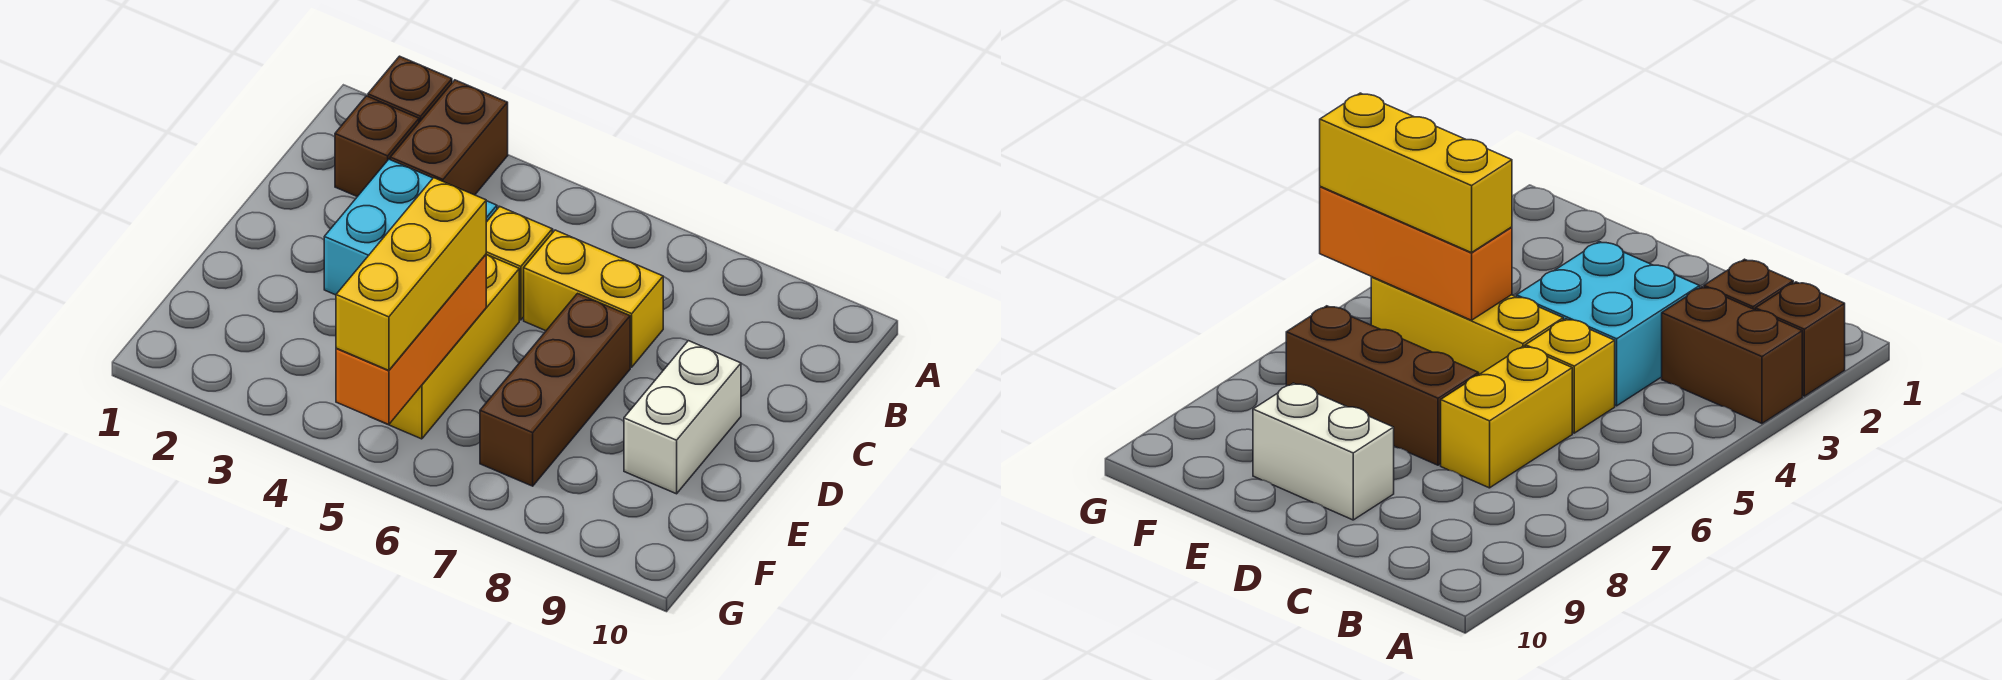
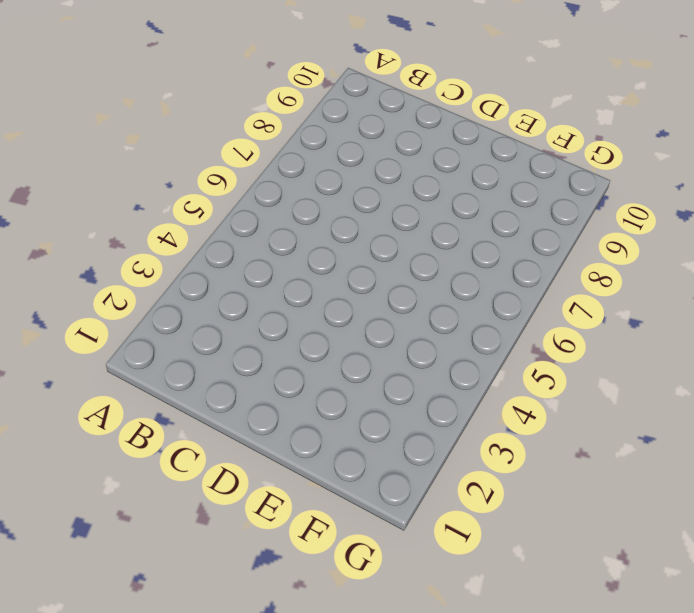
none -> brown 1x1 brick [368,56,452,122]
none -> brown 1x2 brick [390,80,508,195]

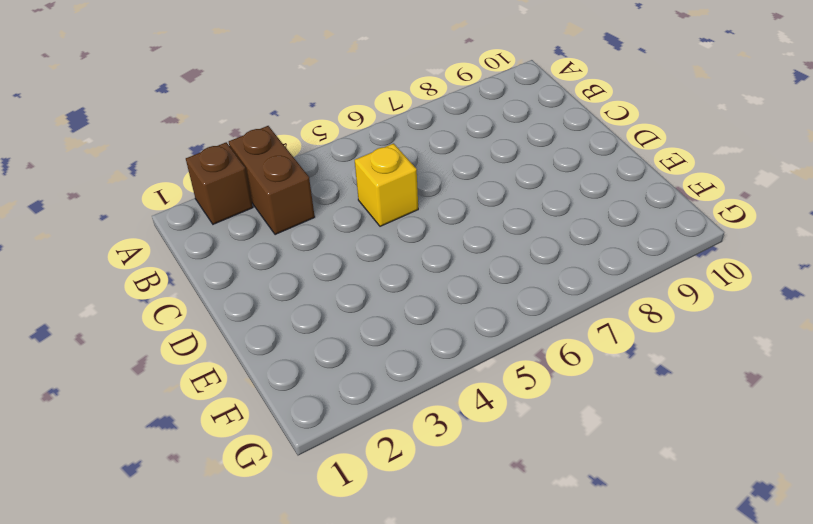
none -> brown 1x1 brick [335,96,419,197]
none -> cyan 2x2 brick [324,159,497,295]

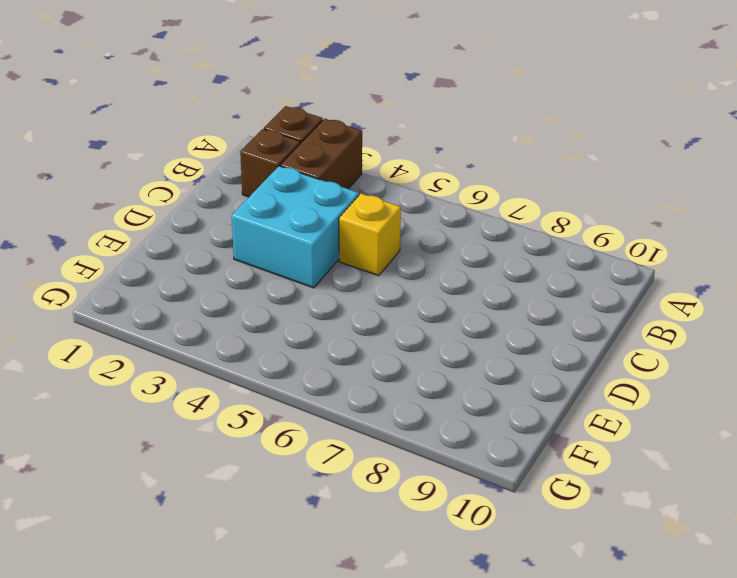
none -> yellow 1x2 brick [524,230,663,367]
none -> yellow 1x3 brick [389,254,519,439]

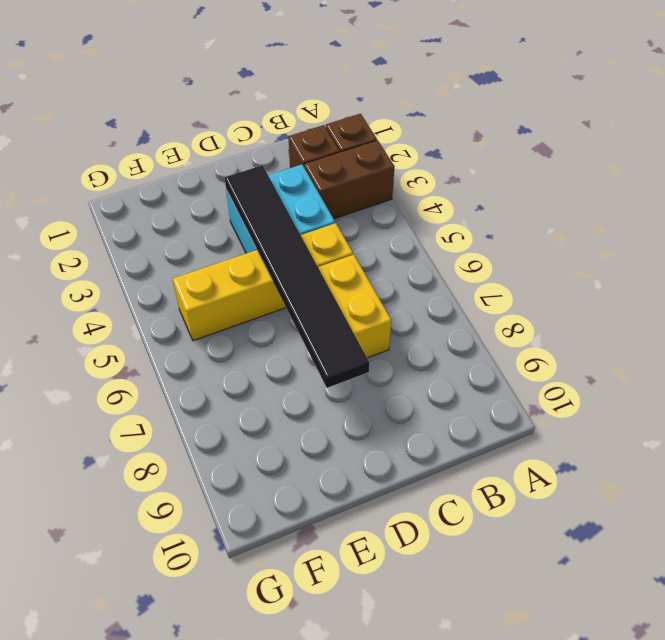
black 1x6 tile [225,165,369,388] -> none
none -> brown 1x3 brick [480,293,630,486]
none -> white 1x2 brick [624,341,741,494]

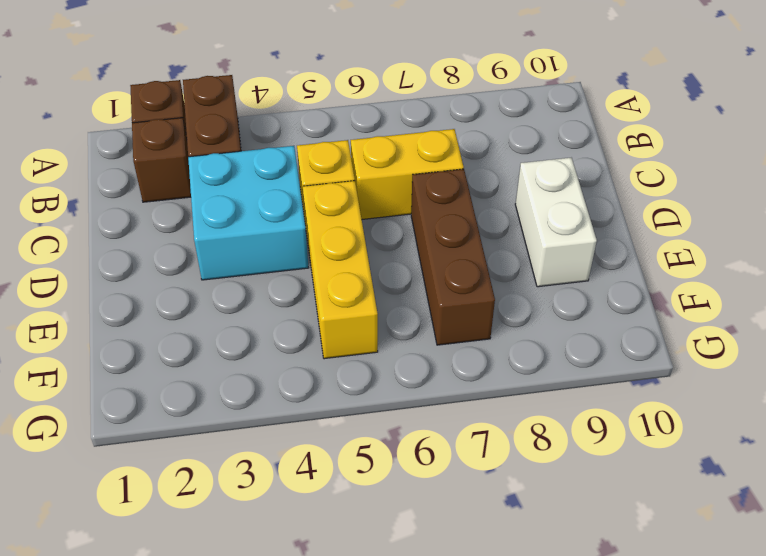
none -> orange 1x3 brick [336,255,486,425]
none -> yellow 1x3 brick [336,178,486,370]

